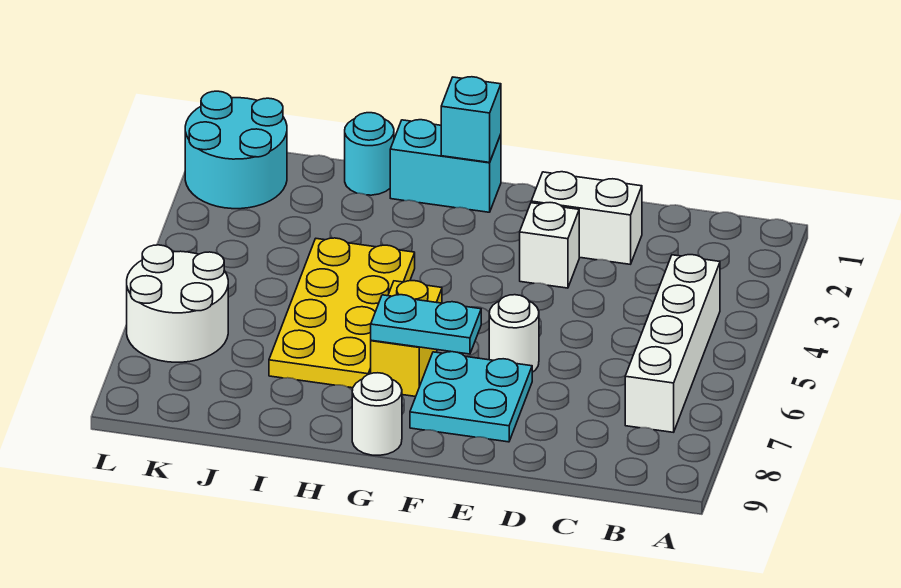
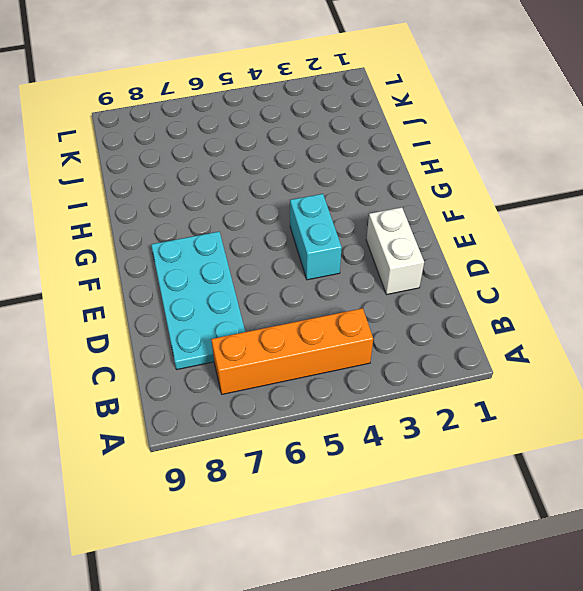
orange 1x4 brick [211,308,373,394] -> white 1x4 brick [625,255,720,432]
cyan 2x4 plate [151,232,245,369] -> cyan 2x2 plate [410,352,532,442]
cyan 1x2 brick [290,194,342,280] -> cyan 1x2 brick moved to [390,120,501,212]
none -> white 1x1 brick [520,203,579,288]
none -> white 1x1 round brick [489,295,539,372]
none -> yellow 1x2 brick [371,281,442,397]

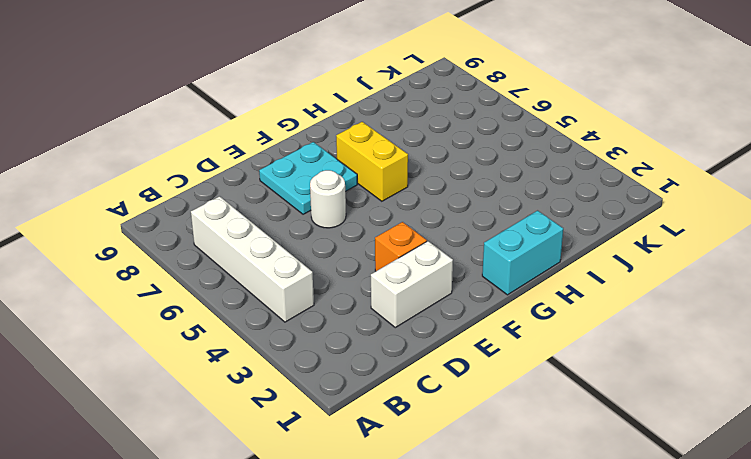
orange 1x1 brick [375,222,427,271] -> white 1x1 brick [520,203,579,288]
none -> white 1x1 round brick [352,373,402,455]
none -> yellow 2x4 plate [269,238,415,388]
none -> cyan 1x1 round brick [345,113,394,195]

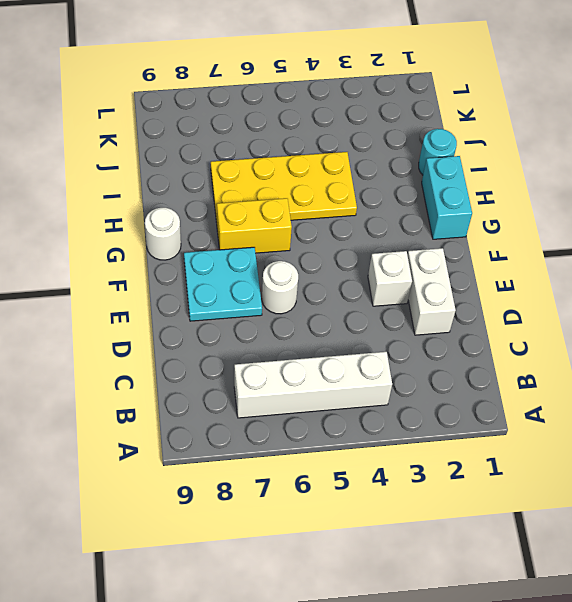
none -> cyan 2x2 round brick [185,91,287,209]
none -> white 2x2 round brick [127,245,228,362]
none -> cyan 1x2 plate [371,295,481,354]

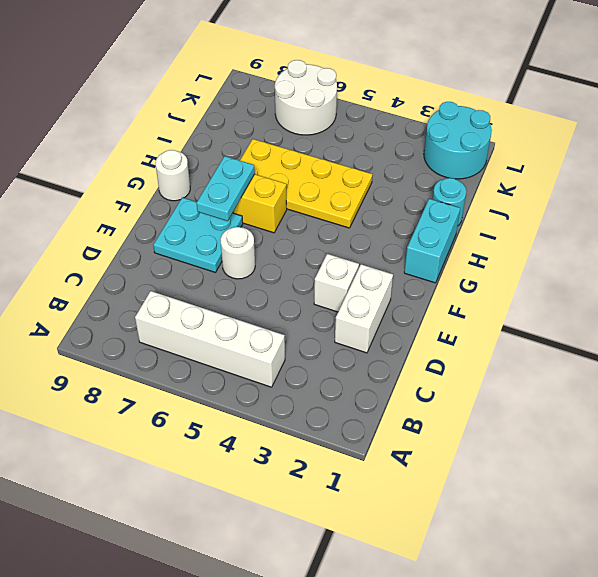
none -> cyan 1x1 brick [441,77,501,162]

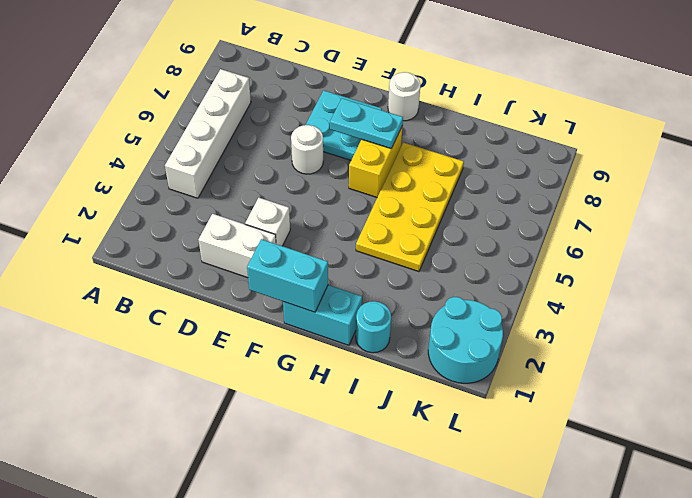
cyan 1x2 brick [247,239,328,312] -> cyan 1x1 brick [441,77,501,162]
none -> white 2x2 round brick [127,245,228,362]

